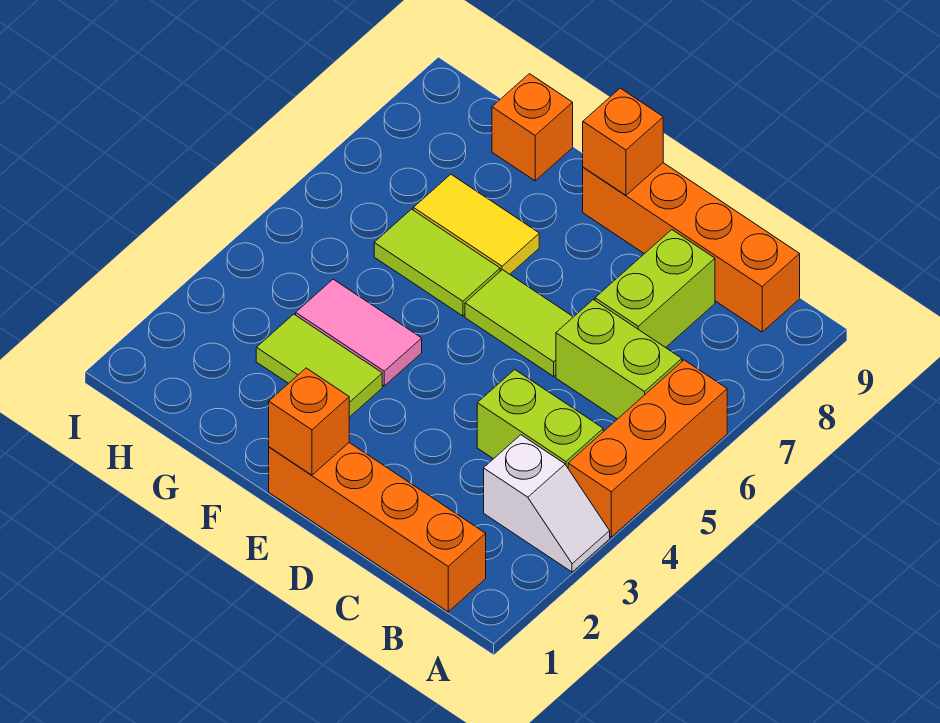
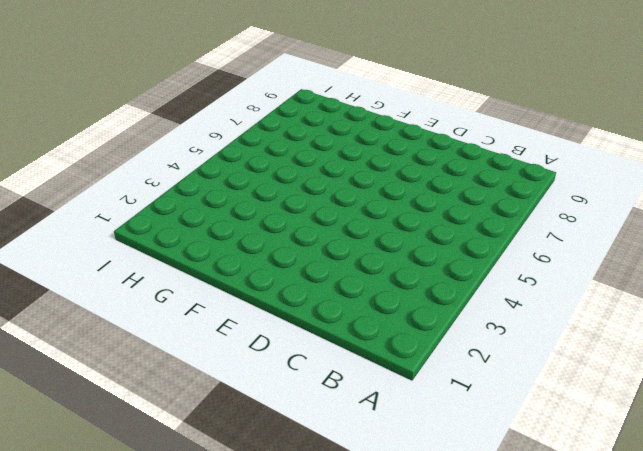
none -> white 1x2 slope [484,435,610,572]
none -> orange 1x3 brick [568,360,727,537]
none -> orange 1x4 brick [269,443,486,612]

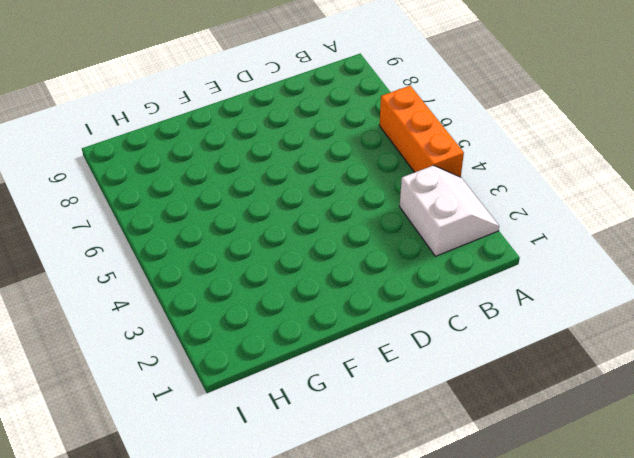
white 2x2 slope [400,165,499,256] -> white 1x2 slope [484,435,610,572]
none -> orange 1x4 brick [269,443,486,612]
none -> lime 1x2 brick [477,370,603,468]
none -> lime 1x2 brick [556,300,682,419]

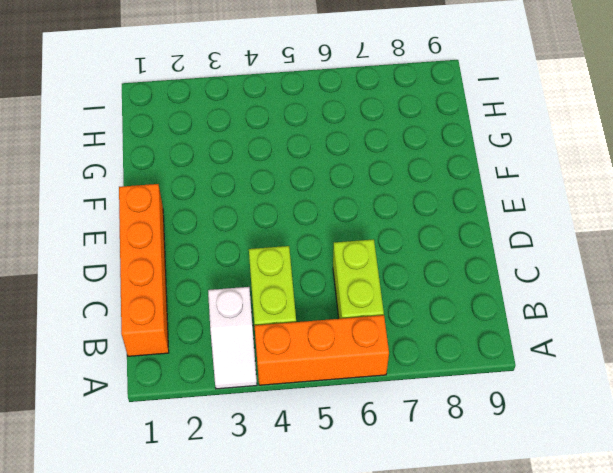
none -> orange 1x4 brick [583,163,800,332]
none -> lime 1x2 brick [595,230,715,348]
none -> lime 1x2 tile [465,270,573,376]

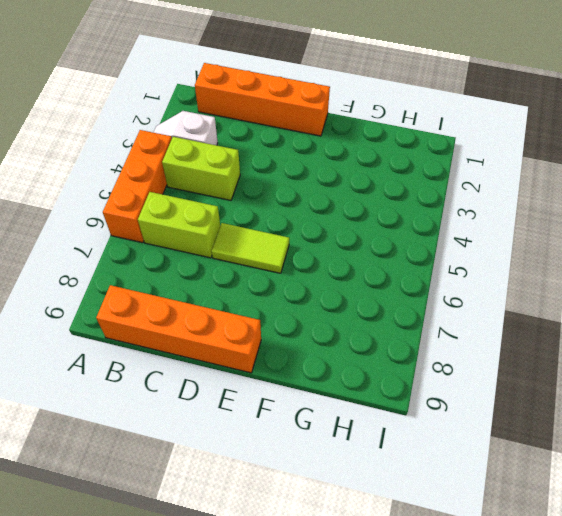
none -> lime 1x2 brick [595,230,715,348]
none -> lime 1x2 tile [256,314,382,417]
none -> pink 1x2 tile [296,279,422,386]

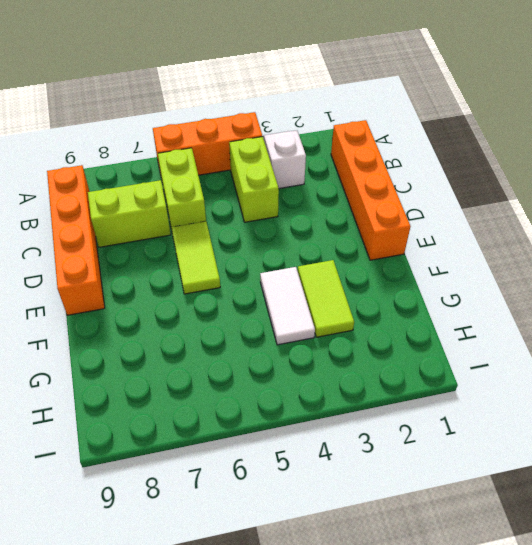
white 1x2 tile [260,267,315,345] -> pink 1x2 tile [296,279,422,386]
none -> lime 1x2 tile [374,209,500,316]
none -> yellow 1x2 tile [413,174,539,274]
none -> orange 1x1 brick [492,74,573,181]

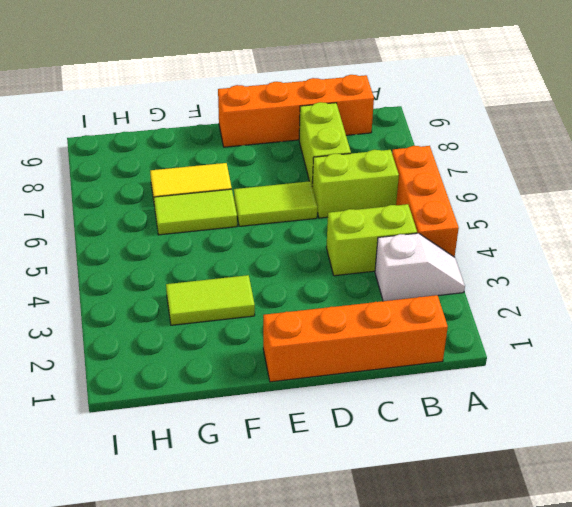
none -> pink 1x2 tile [296,279,422,386]
none -> orange 1x1 brick [492,74,573,181]
none -> orange 1x1 brick [269,368,349,475]

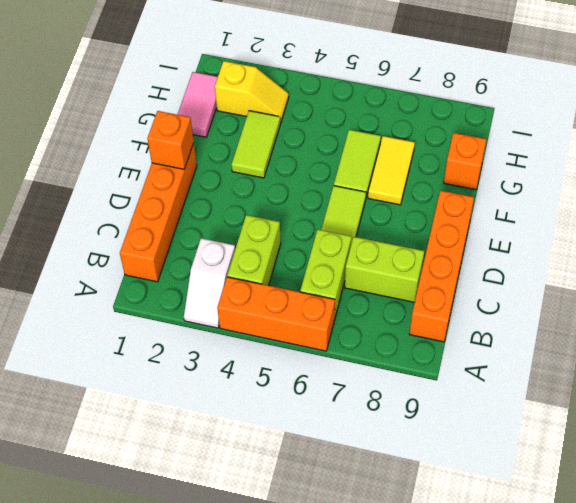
pink 1x2 tile [177,72,218,137] -> pink 1x2 tile moved to [296,279,422,386]
yellow 1x2 slope [215,61,289,122] -> none
none -> orange 1x1 brick [583,88,663,195]

